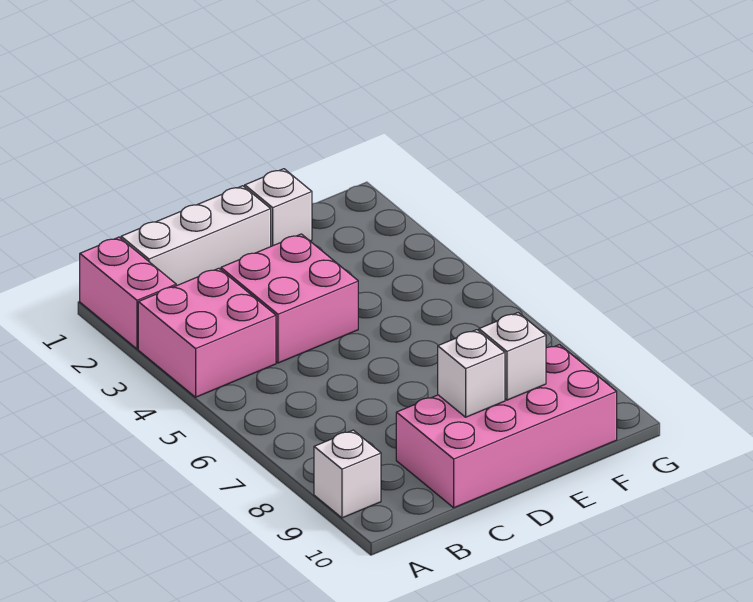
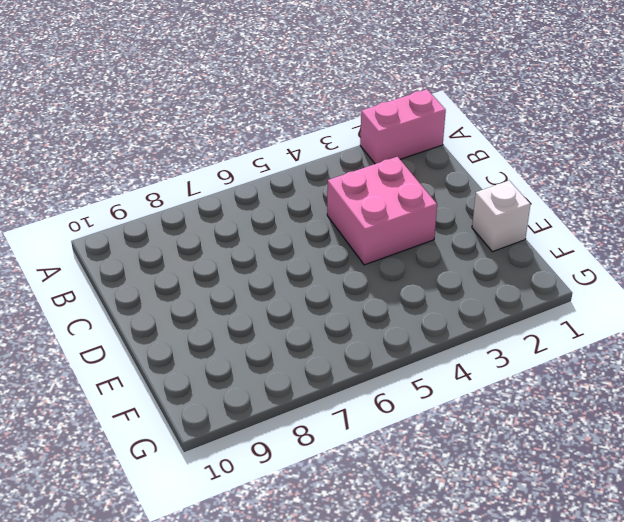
none -> pink 2x2 brick [138,268,276,397]
none -> white 1x1 brick [314,430,381,518]

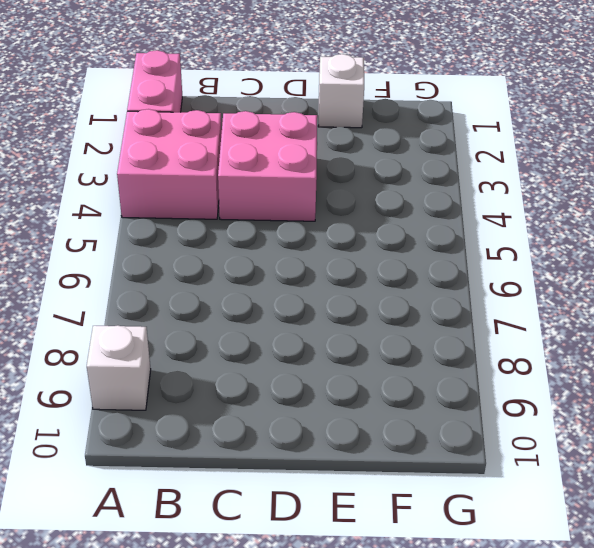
none -> white 1x3 brick [121,186,271,286]
none -> pink 2x4 brick [396,345,617,508]

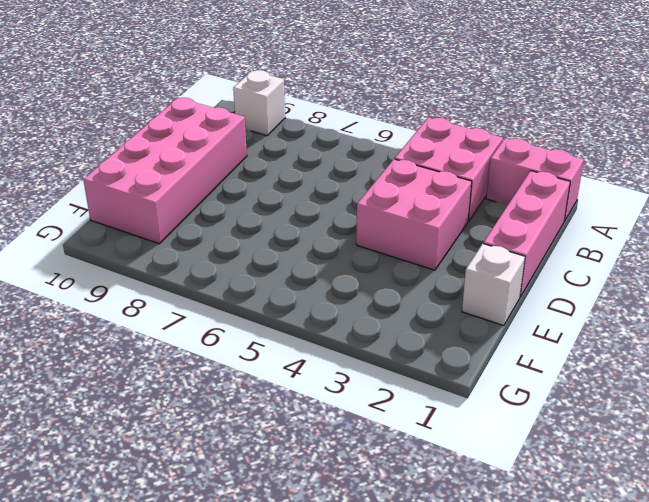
pink 1x3 brick [483,171,570,297] -> white 1x3 brick [121,186,271,286]
none -> white 1x1 brick [438,330,505,417]
none -> white 1x1 brick [479,313,546,400]

